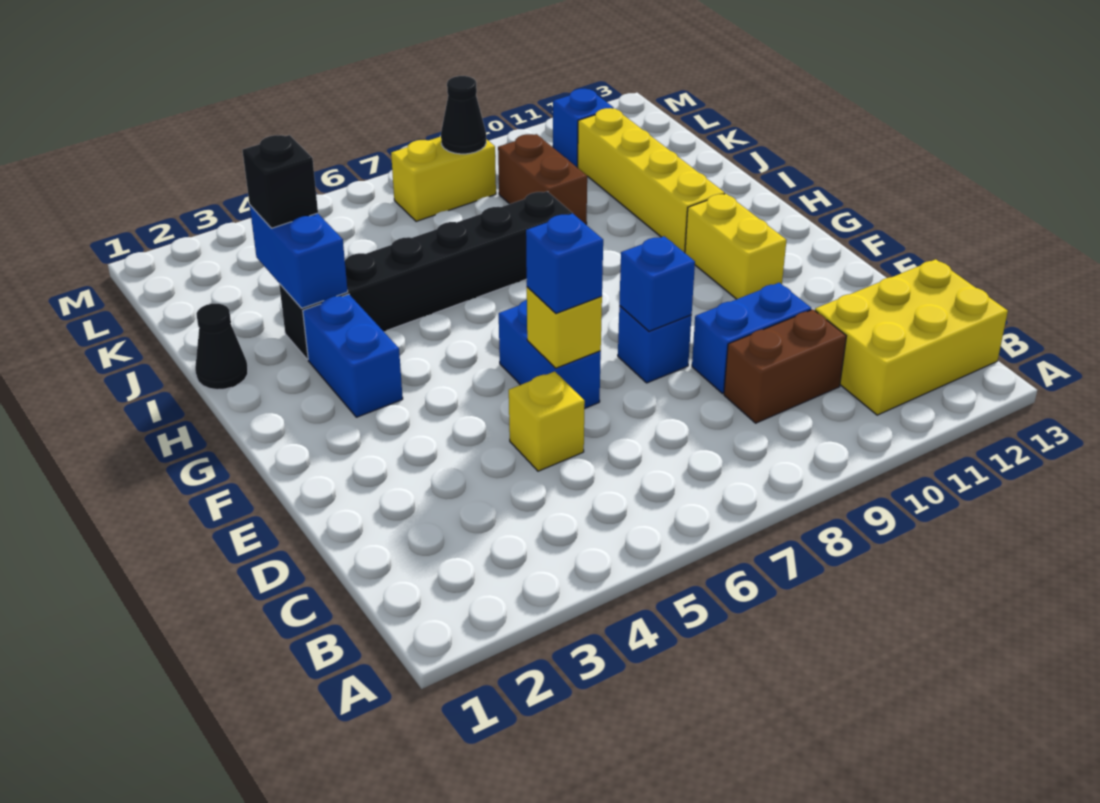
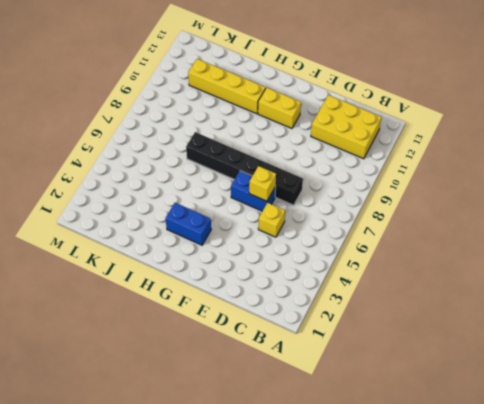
yellow 2x3 brick [311,95,381,159] -> yellow 2x3 brick turned to [815,259,1008,415]
black 1x6 brick [186,132,303,205] -> black 1x6 brick turned to [279,191,572,360]
none -> brown 1x2 brick [724,310,846,423]
none -> blue 1x2 brick [692,283,811,394]
none -> blue 1x1 brick [618,306,692,383]

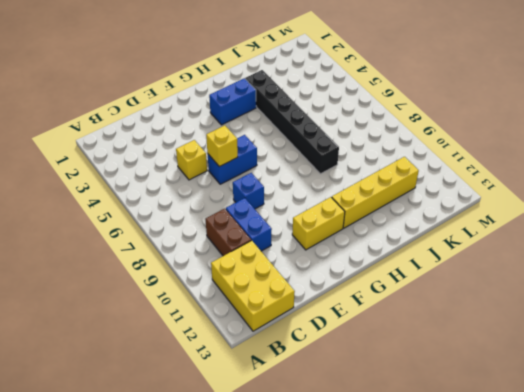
none -> black 1x1 cone [195,304,248,390]
none -> brown 1x2 brick [498,134,587,224]
none -> yellow 1x2 brick [391,137,496,221]

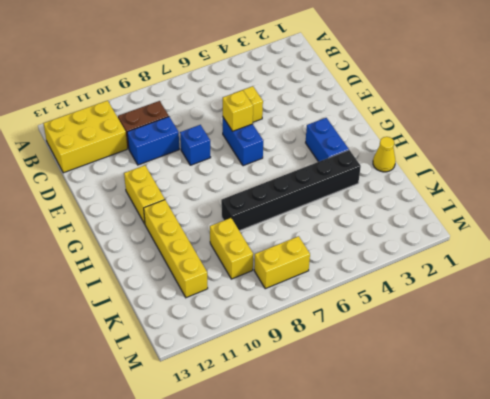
yellow 1x1 cone [373,137,396,172] -> black 1x1 cone [195,304,248,390]
yellow 1x2 brick [210,218,253,279] -> brown 1x2 brick [498,134,587,224]
none -> blue 1x1 brick [553,89,614,167]
none -> blue 1x1 brick [619,236,695,331]
none -> blue 1x2 brick [250,205,348,308]

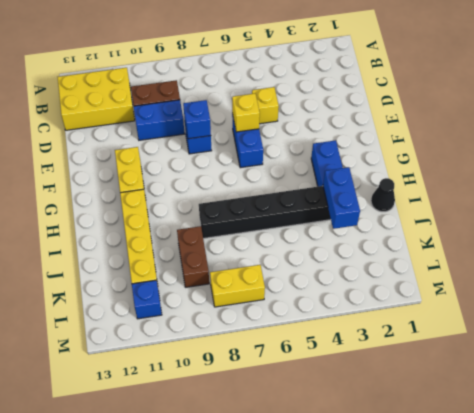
none -> black 1x1 cone [441,76,486,154]
none -> blue 1x1 brick [526,213,603,314]
none -> black 1x1 brick [242,135,318,228]

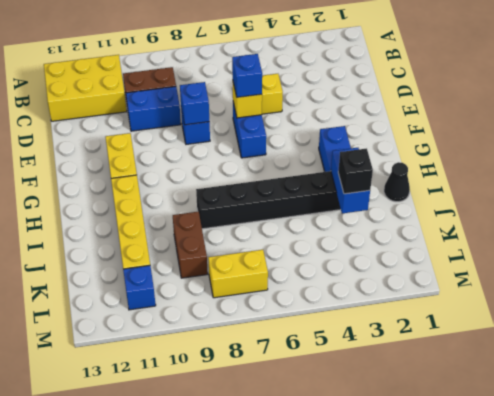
none -> black 1x1 cone [441,76,486,154]

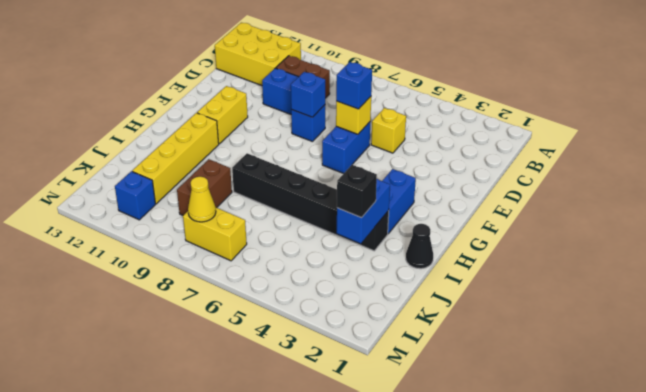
yellow 1x1 cone [188,177,216,222] -> black 1x1 cone [441,76,486,154]

